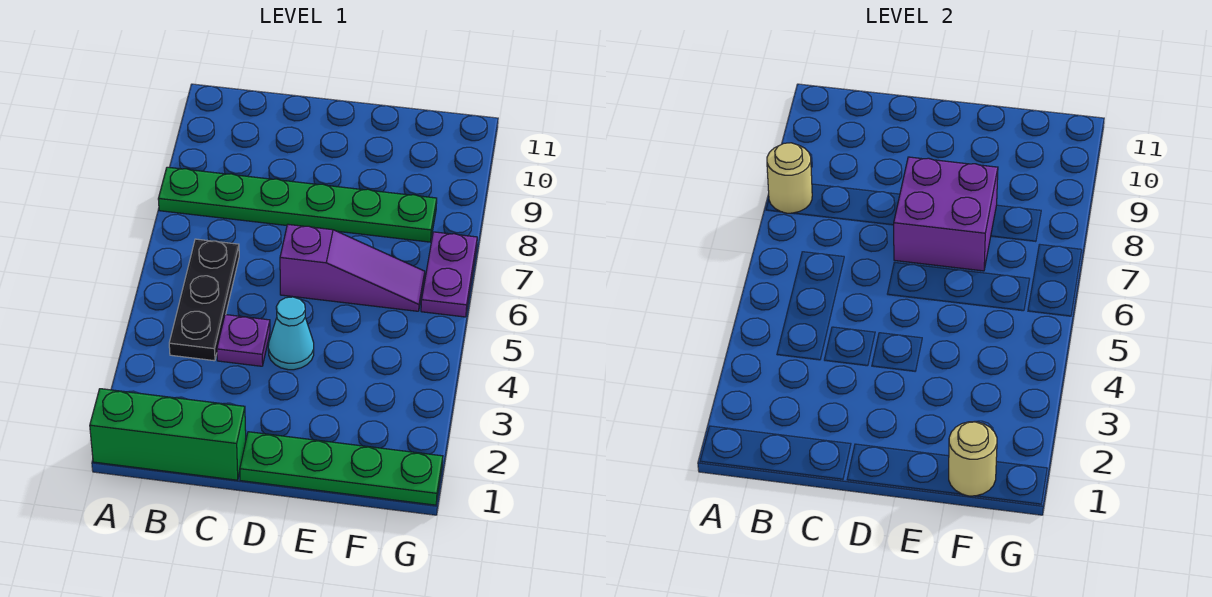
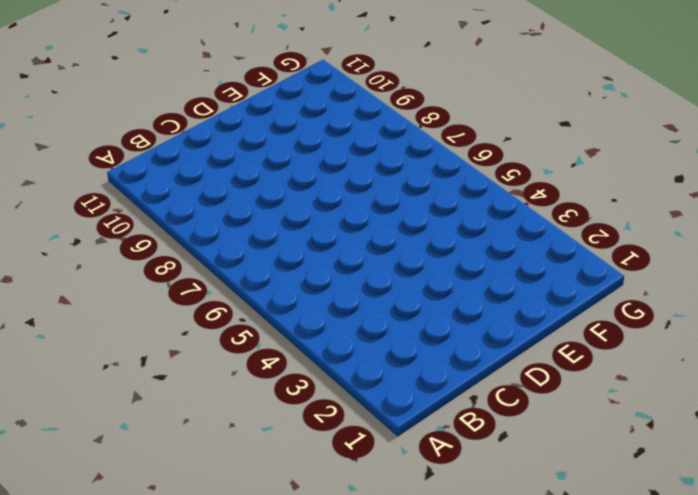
none -> green 1x3 brick [90,389,246,480]
none -> green 1x6 plate [158,167,437,242]

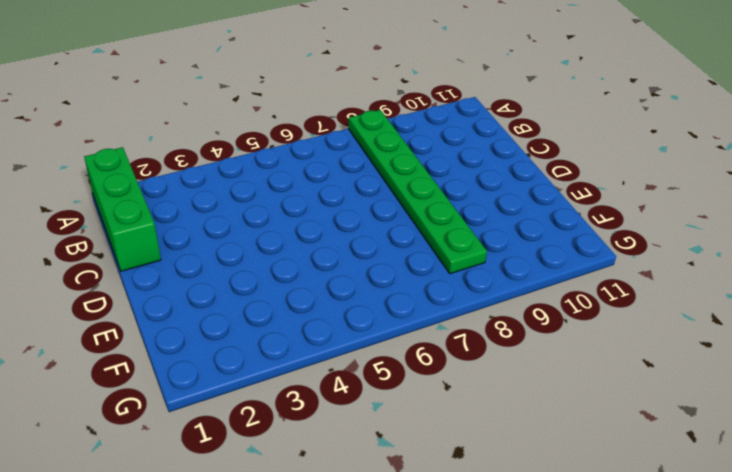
none -> black 1x3 plate [169,239,239,361]
none -> purple 1x1 plate [217,315,270,366]

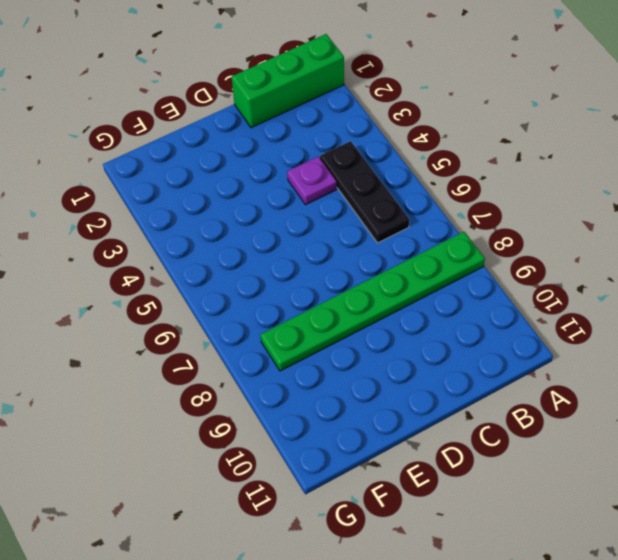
none -> green 1x4 plate [240,432,443,505]
none -> cyan 1x1 cone [268,297,314,370]

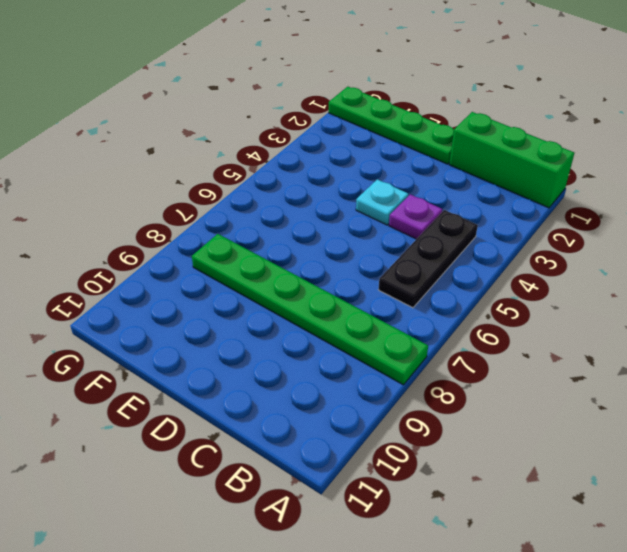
cyan 1x1 plate [356,179,408,225] -> cyan 1x1 cone [268,297,314,370]
none -> purple 1x3 slope [280,224,425,311]
none -> purple 1x2 plate [421,232,477,317]

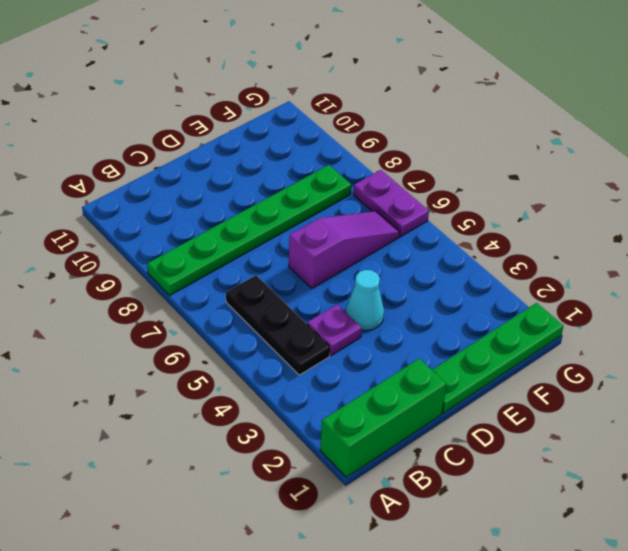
none -> tan 1x1 round brick [767,143,812,213]
none -> purple 2x2 brick [894,157,998,271]

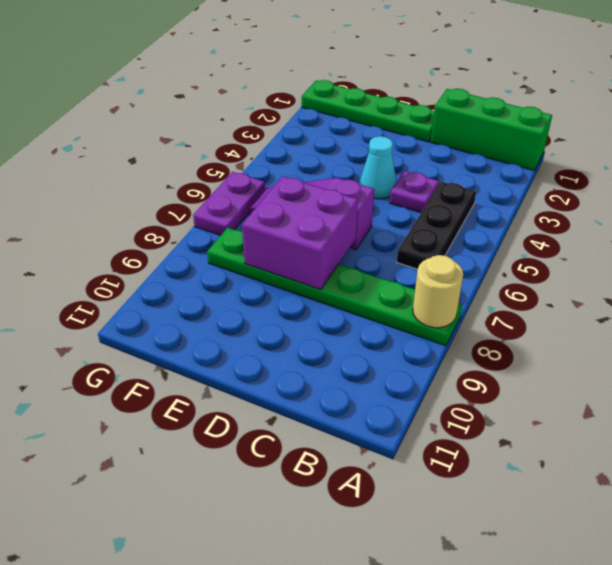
none -> tan 1x1 round brick [949,422,997,496]

